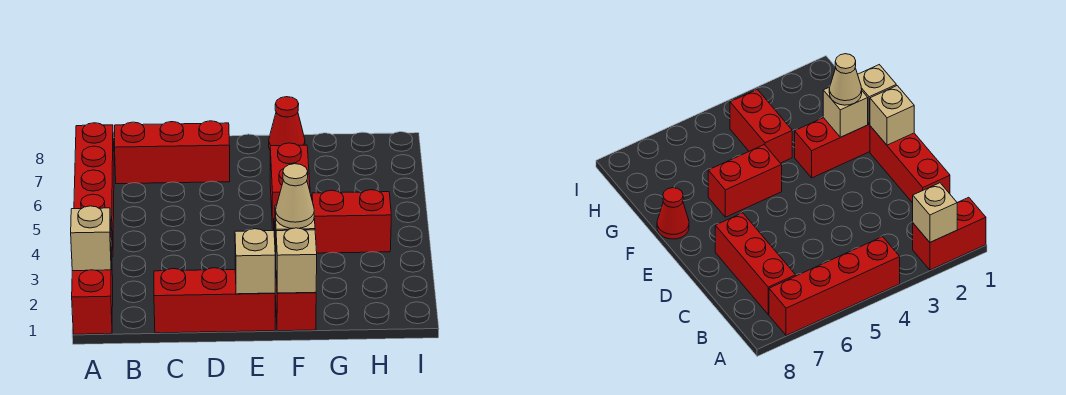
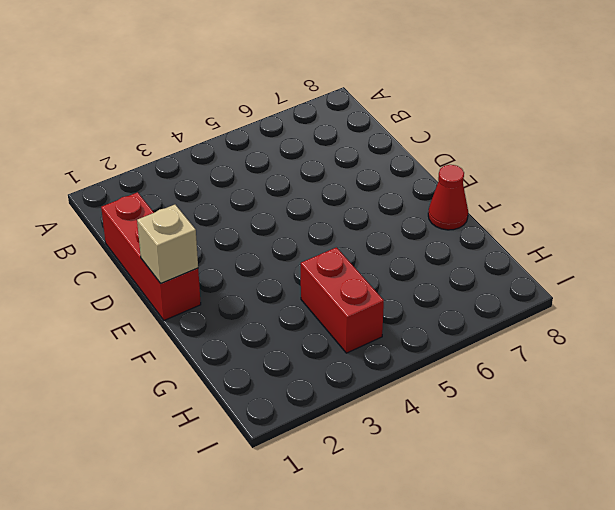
none -> red 1x2 brick [72,247,113,334]
none -> red 1x4 brick [74,123,114,257]
none -> red 1x3 brick [115,121,230,184]

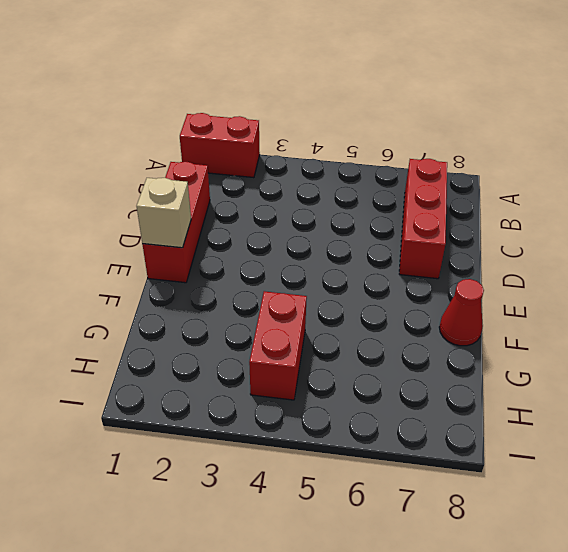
none -> red 1x4 brick [74,123,114,257]
none -> red 1x3 brick [274,218,316,331]
none -> red 1x2 brick [270,143,310,229]

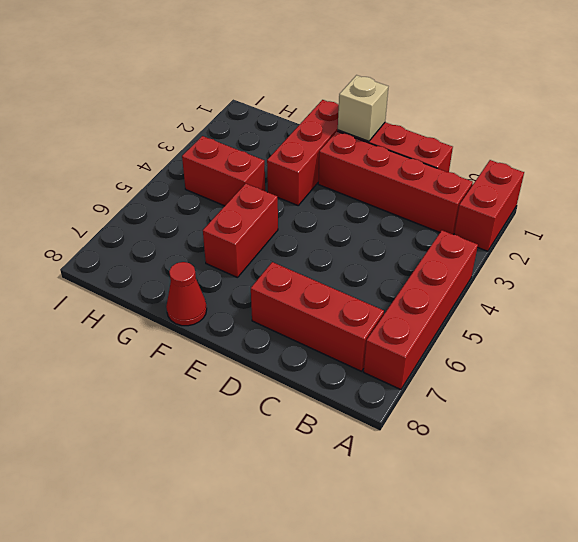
red 1x4 brick [318,131,473,235] -> none
none -> tan 1x1 brick [71,206,111,271]
none -> tan 1x1 brick [276,228,317,293]
none -> tan 1x1 brick [823,87,868,137]

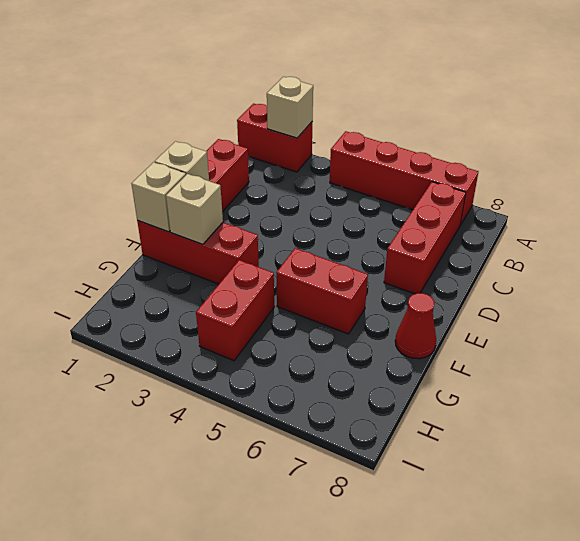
none -> tan 1x1 cone [276,164,314,228]

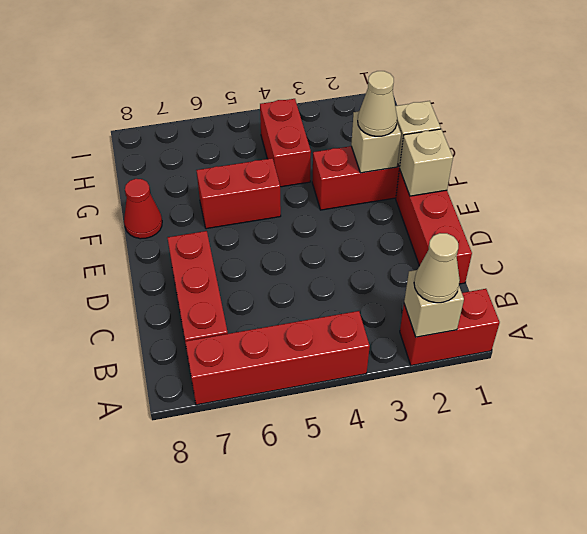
tan 1x1 cone [414,233,460,303] -> none

